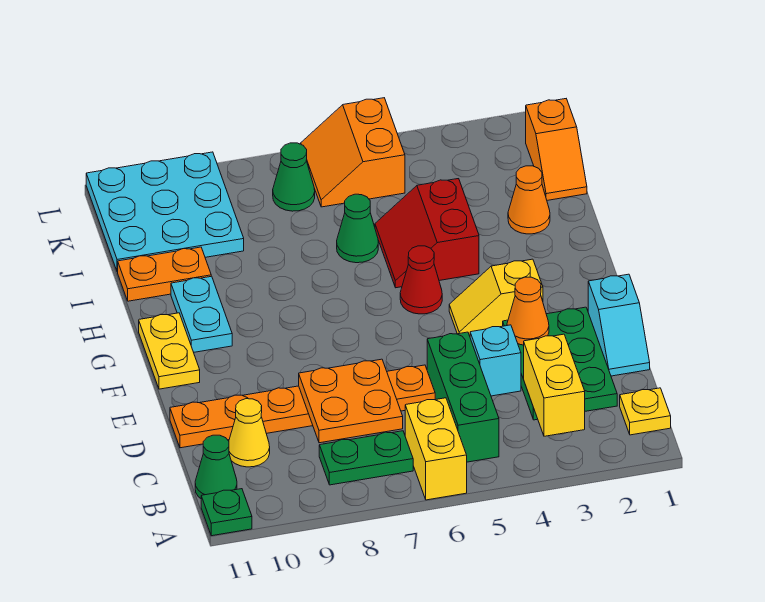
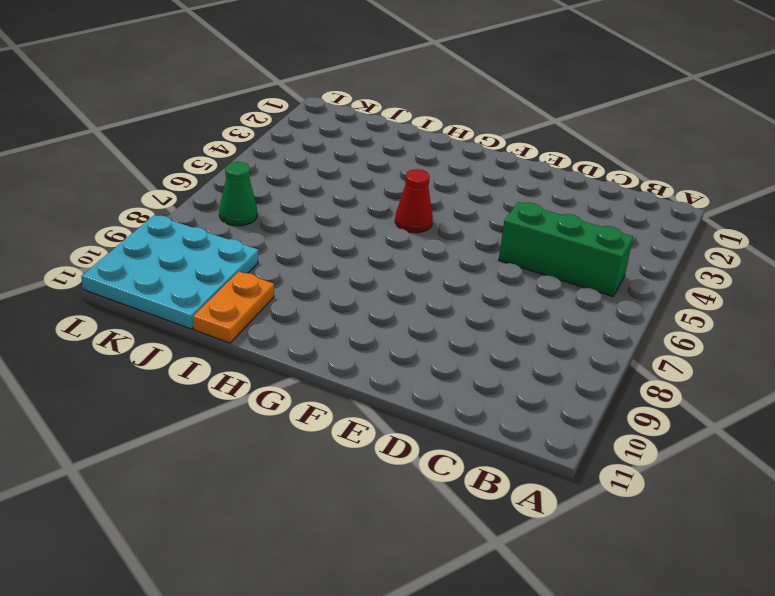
none -> yellow 1x2 brick [405,398,467,500]
none -> green 1x1 plate [201,489,252,536]
none -> yellow 1x1 plate [620,388,671,435]

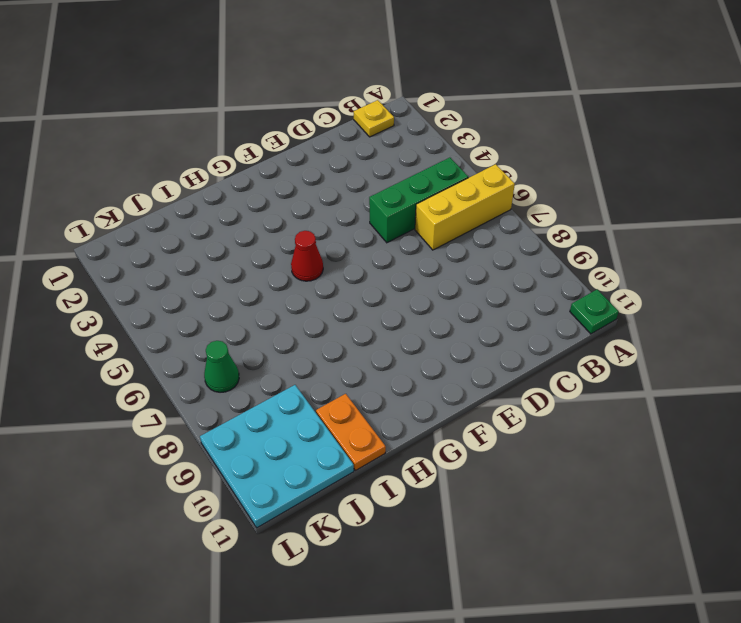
yellow 1x3 brick [415,164,515,250] -> yellow 1x2 brick [405,398,467,500]
none -> green 1x2 plate [319,431,413,485]
none -> green 1x1 cone [195,435,237,498]
none -> green 2x3 plate [503,307,617,420]

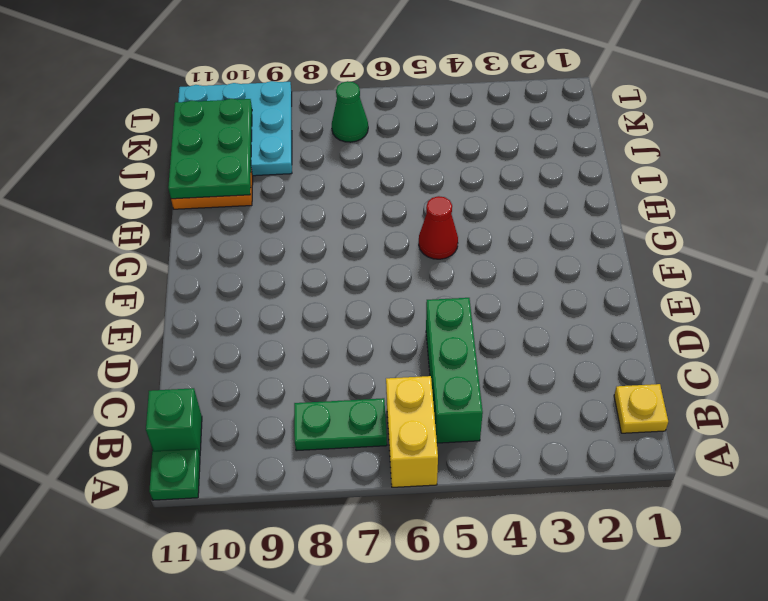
green 1x1 brick [146,388,202,455] -> green 1x1 cone [195,435,237,498]
green 2x3 plate [168,99,252,199] -> green 2x3 plate moved to [503,307,617,420]
none -> yellow 1x1 cone [229,399,270,467]
none -> cyan 1x2 slope [588,274,650,376]
none -> cyan 1x1 brick [470,325,521,396]

